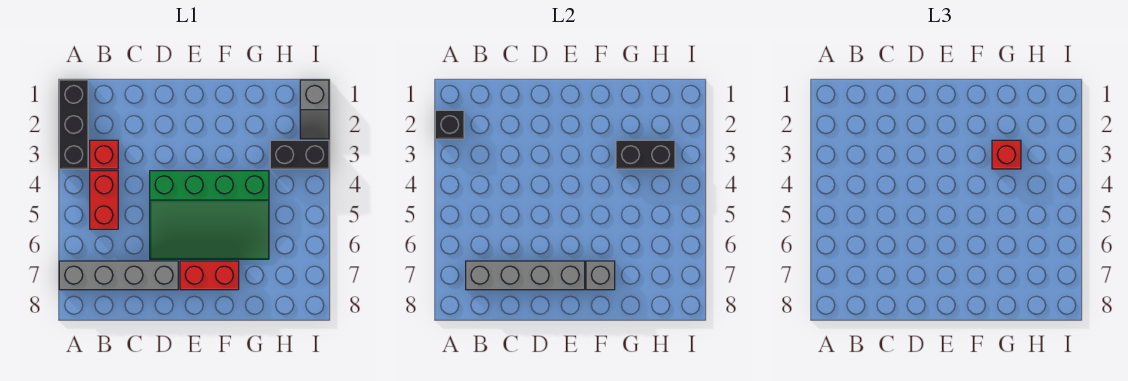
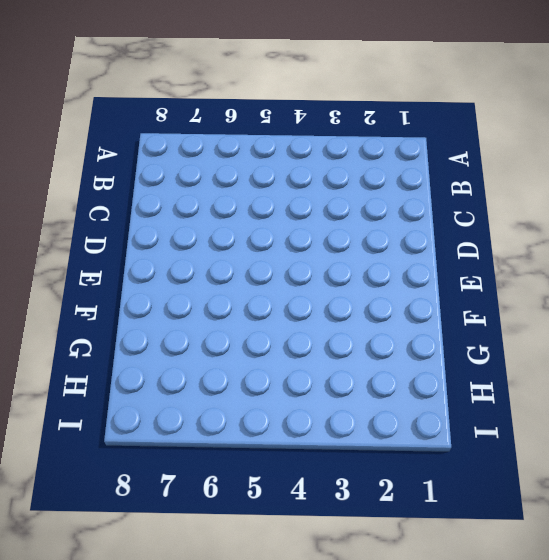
none -> black 1x3 brick [59,80,88,169]
none -> grey 1x4 brick [59,261,178,290]
none -> red 1x1 brick [90,140,118,169]

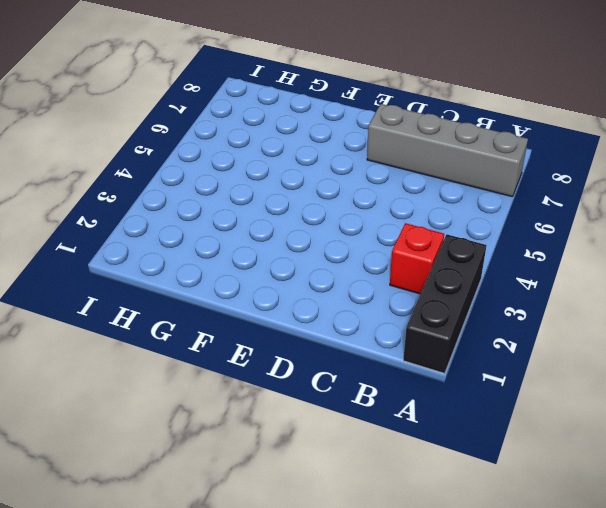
none -> red 1x2 brick [90,171,118,229]
none -> green 3x4 slope [150,171,269,259]
none -> red 1x2 brick [180,261,239,290]

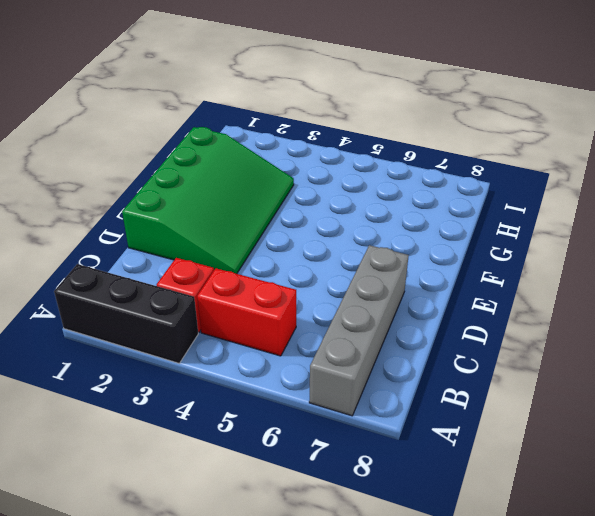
green 3x4 slope [122,127,294,274] -> green 3x4 slope moved to [150,171,269,259]
none -> red 1x2 brick [180,261,239,290]
none -> black 1x2 brick [270,140,329,169]
none -> grey 1x2 slope [300,80,329,139]

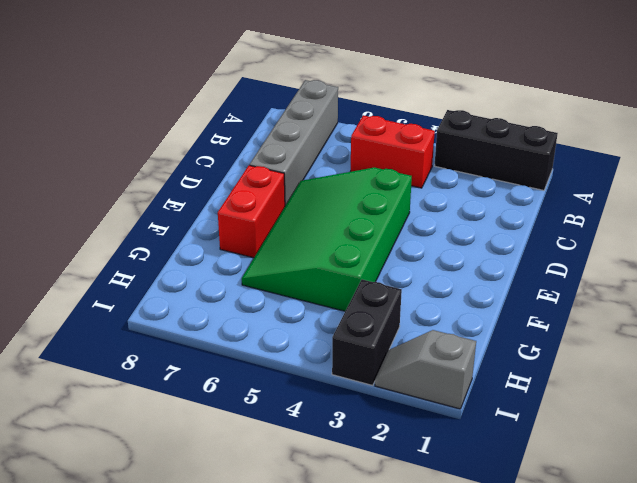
none -> red 1x1 brick [90,140,118,169]
none -> black 1x1 brick [435,110,464,139]
none -> grey 1x4 brick [466,261,585,290]

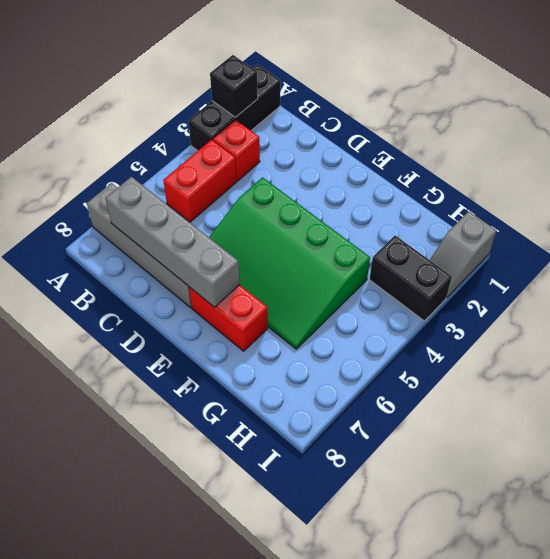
none -> grey 1x1 brick [586,261,615,290]
none -> black 1x2 brick [616,140,675,169]
none -> red 1x1 brick [992,140,1021,169]

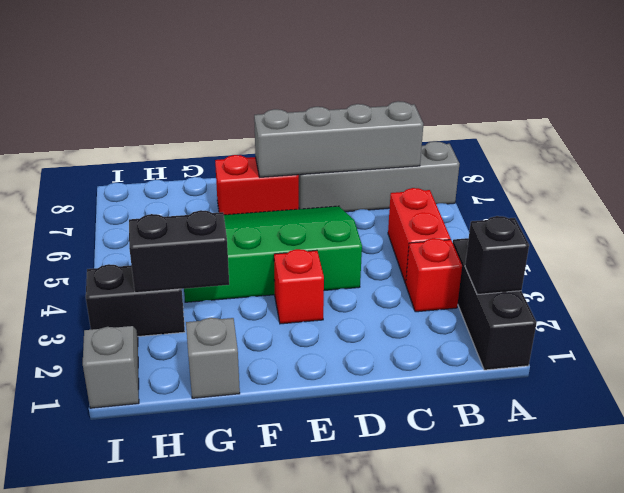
red 1x1 brick [274,249,324,324] -> red 1x1 brick moved to [992,140,1021,169]
grey 1x1 brick [186,318,240,398] -> grey 1x1 brick moved to [586,261,615,290]

